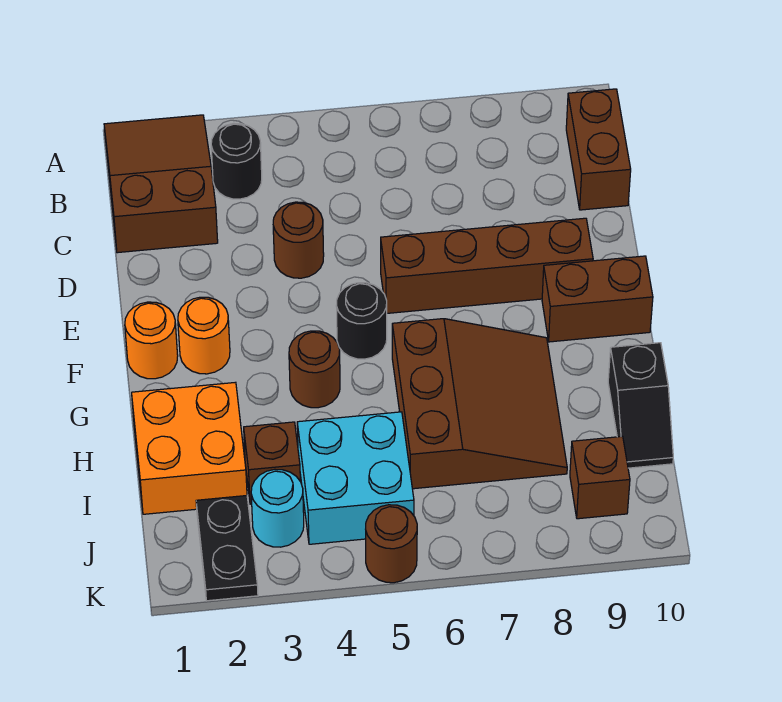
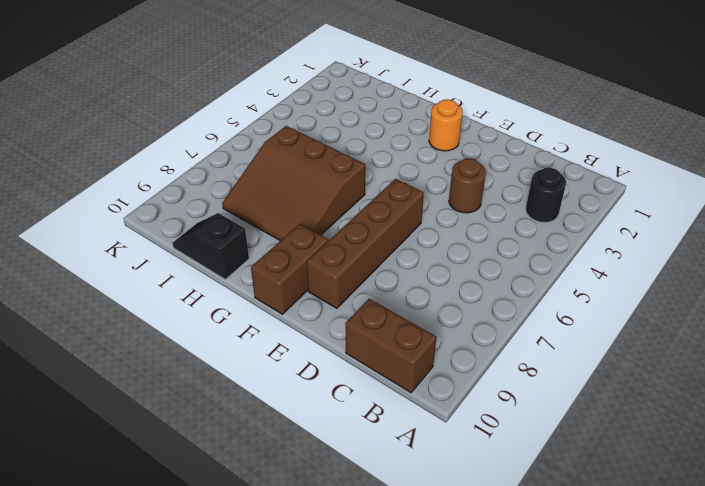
none -> brown 2x3 slope [104,115,218,253]
none -> orange 1x1 round brick [125,302,178,379]
none -> black 1x1 round brick [336,283,387,359]

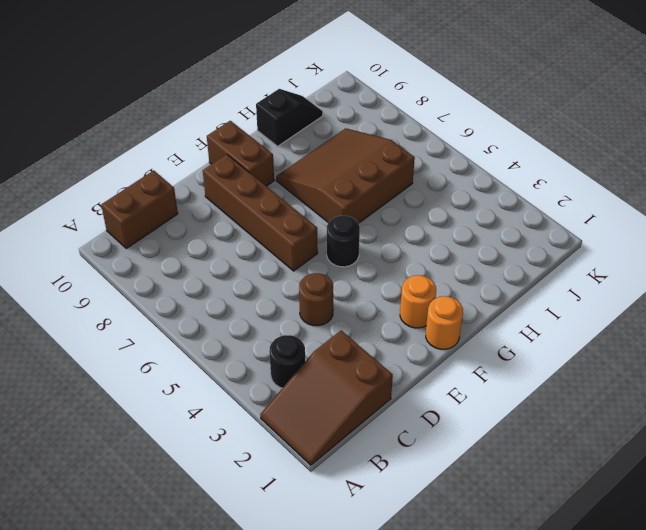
none -> brown 1x1 round brick [289,331,340,408]
none -> orange 2x2 brick [132,382,247,514]
none -> brown 1x1 brick [244,422,300,504]

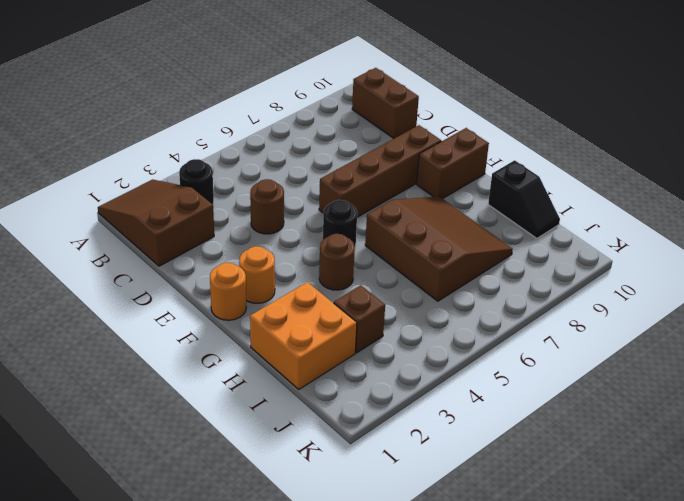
none -> cyan 2x2 brick [297,412,414,544]
none -> black 1x2 plate [196,496,258,601]
none -> cyan 1x1 round brick [251,469,304,547]

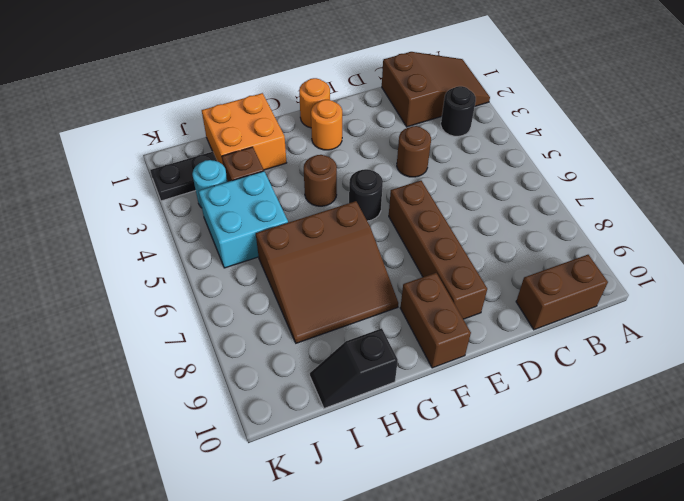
none -> brown 1x1 brick [570,436,630,519]
none -> brown 1x1 round brick [366,505,417,583]

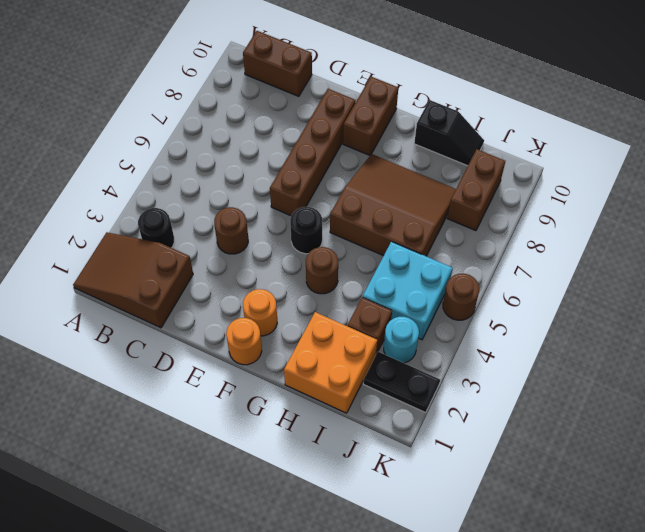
brown 1x2 brick [447,149,505,231] -> brown 1x1 brick [570,436,630,519]

